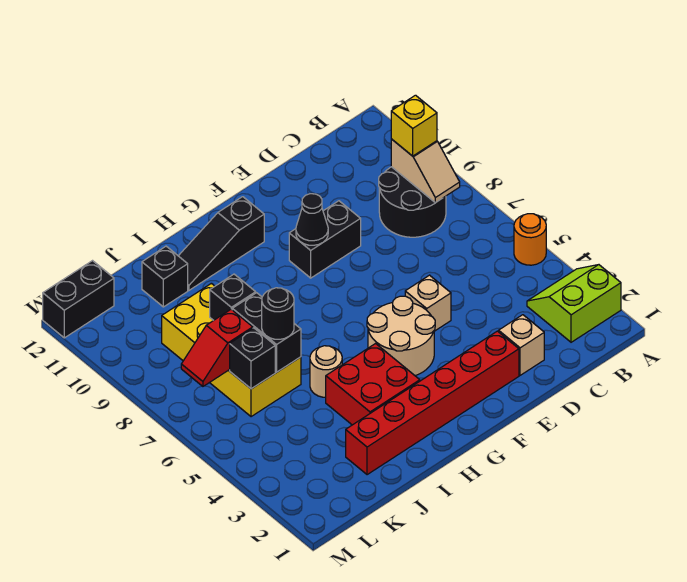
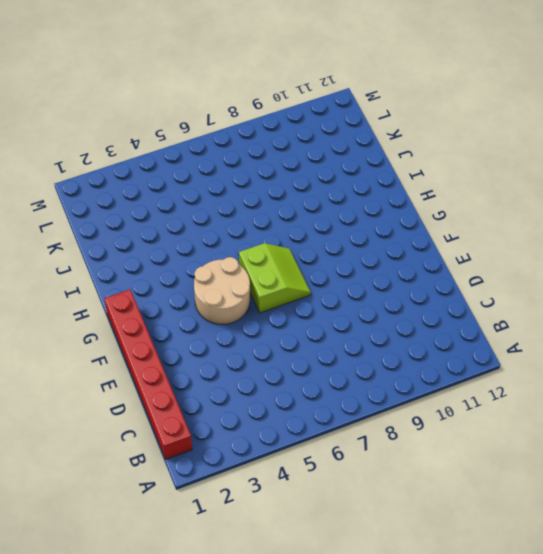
red 1x6 brick [104,290,192,459] -> red 1x6 brick moved to [346,331,519,475]
lime 2x2 slope [239,243,311,313] -> lime 2x2 slope moved to [527,265,621,342]
none -> orange 1x1 round brick [514,214,546,265]
none -> black 2x2 round brick [379,167,446,237]
none -> tan 1x1 brick [499,315,544,375]

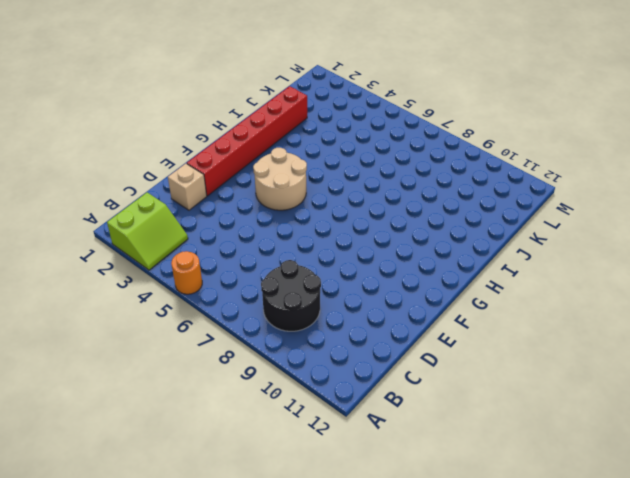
none -> tan 1x1 brick [405,275,451,331]
none -> black 1x2 brick [289,201,361,278]
none -> black 1x3 slope [179,197,264,290]

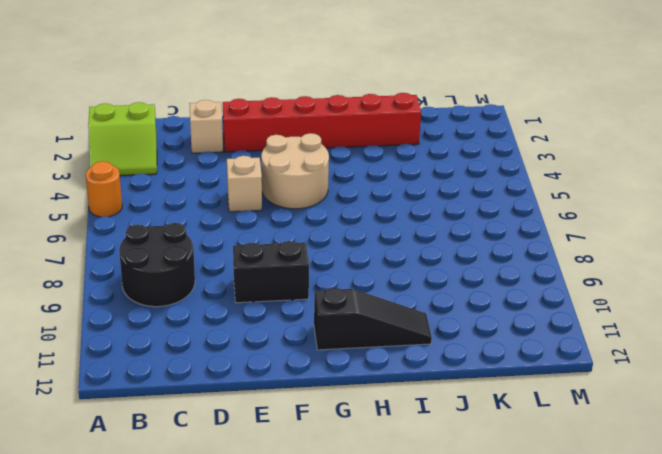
none -> red 2x2 brick [326,344,420,425]
none -> tan 1x1 round brick [310,346,342,397]
none -> yellow 2x4 brick [162,283,301,417]

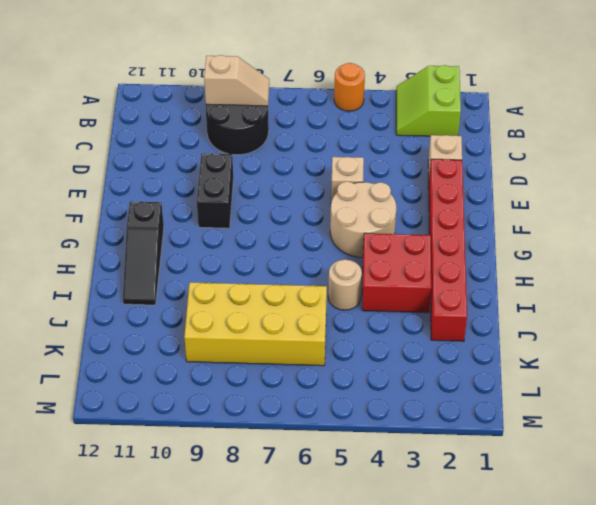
none -> black 1x1 brick [142,246,188,307]
none -> black 1x2 brick [43,261,114,338]
none -> black 1x1 cone [296,194,328,245]

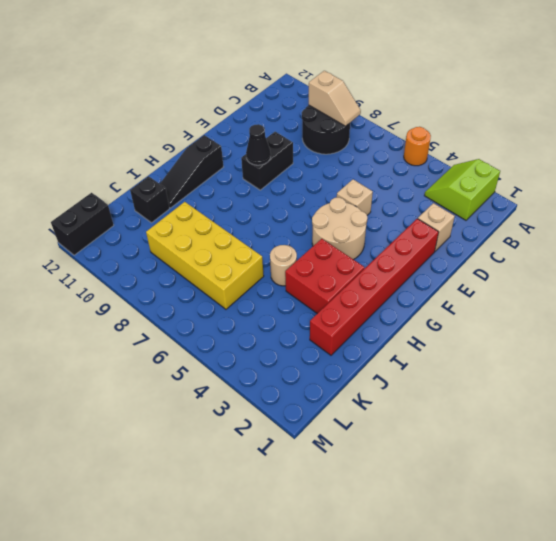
none -> black 1x2 brick [232,293,301,372]
none -> black 1x1 brick [210,274,256,320]
none -> black 1x1 brick [230,328,275,389]

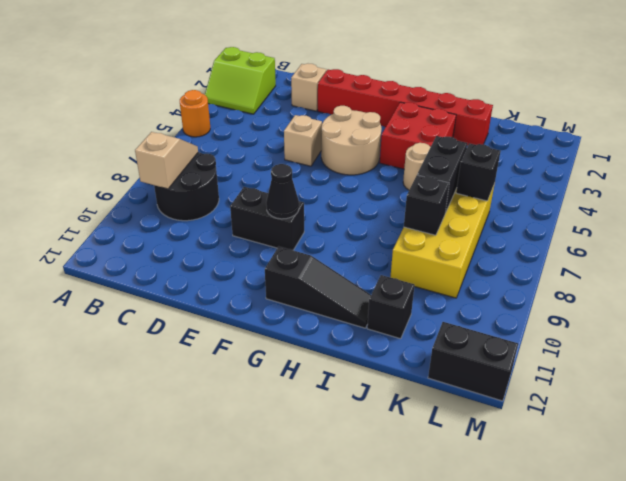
none -> red 1x2 slope [181,309,253,386]
none -> yellow 1x1 brick [391,95,437,156]
none -> black 1x1 round brick [262,288,294,339]

